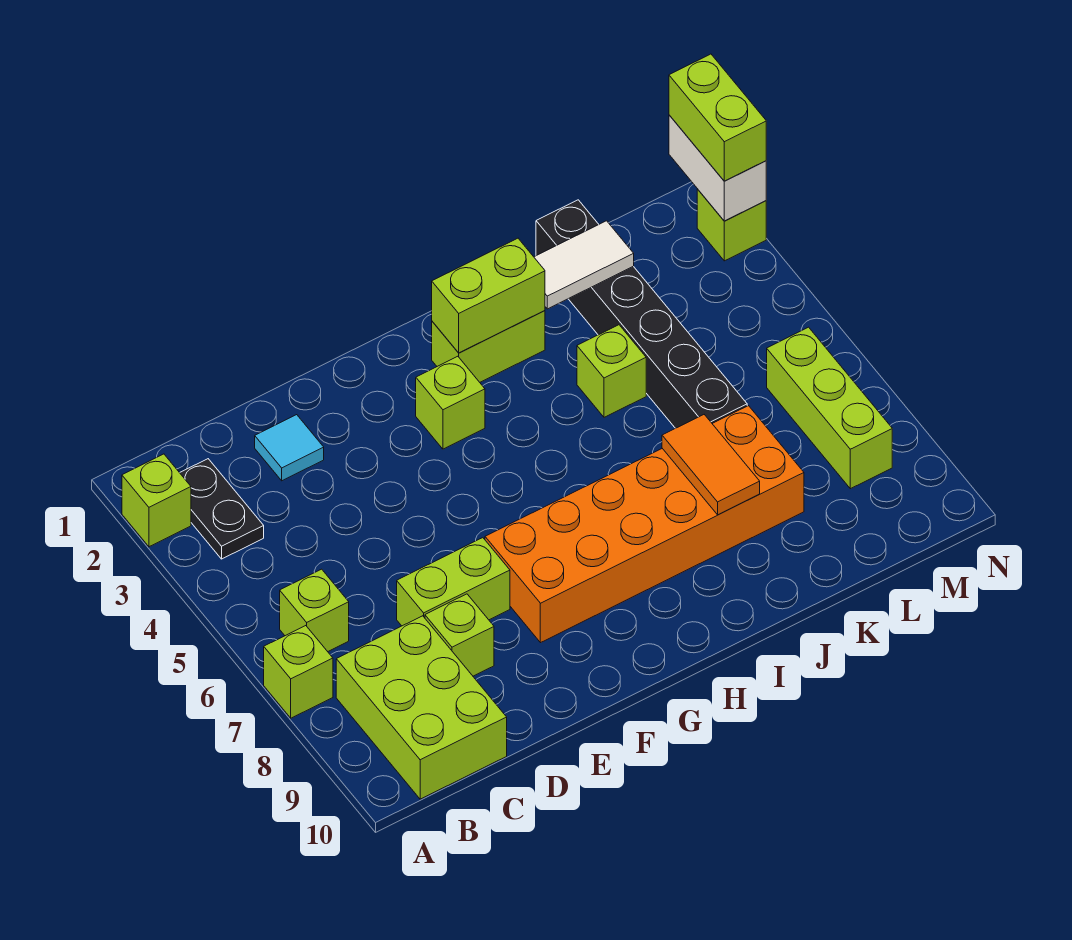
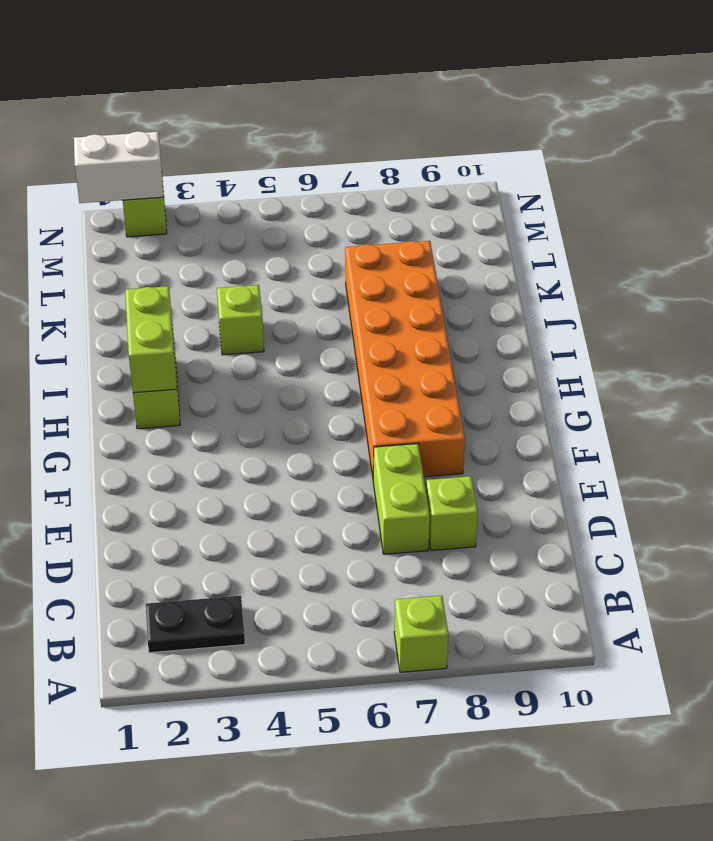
none -> lime 1x1 brick [122,454,191,547]
none -> lime 1x1 brick [280,569,349,652]
none -> lime 2x3 brick [336,616,507,799]

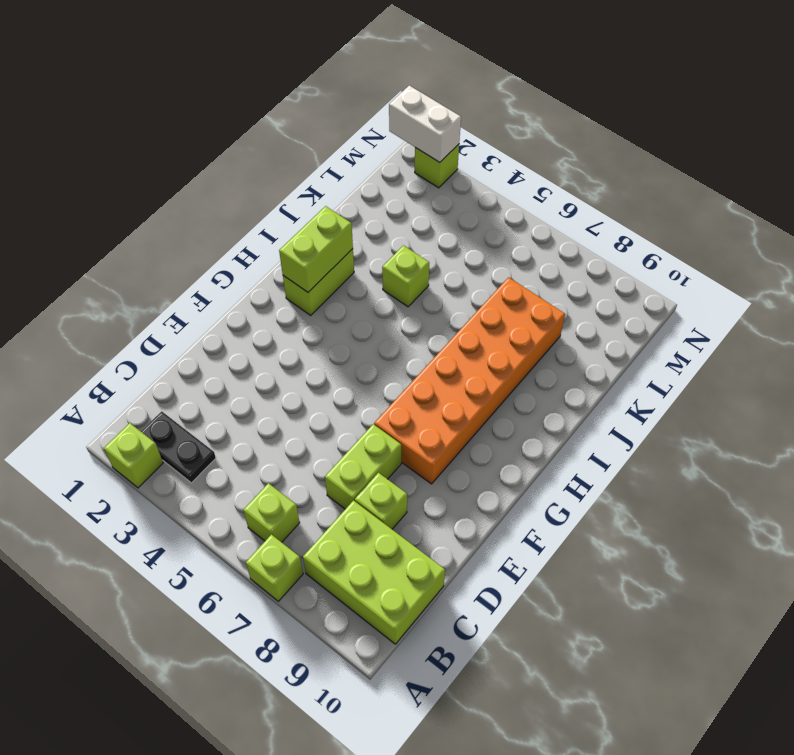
none -> cyan 1x1 tile [255,415,324,481]
none -> lime 1x1 brick [416,356,485,449]
none -> black 1x6 brick [536,200,747,428]

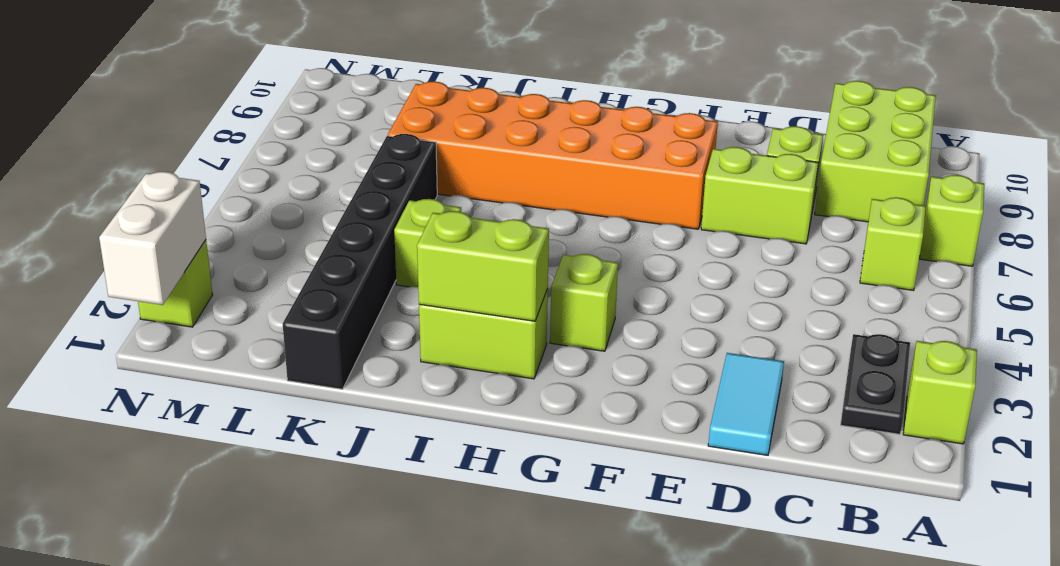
cyan 1x2 tile [708,353,784,455] -> cyan 1x1 tile [255,415,324,481]
none -> lime 1x3 brick [767,327,892,489]
none -> white 1x2 tile [534,221,634,309]
none -> orange 1x2 tile [662,415,760,515]

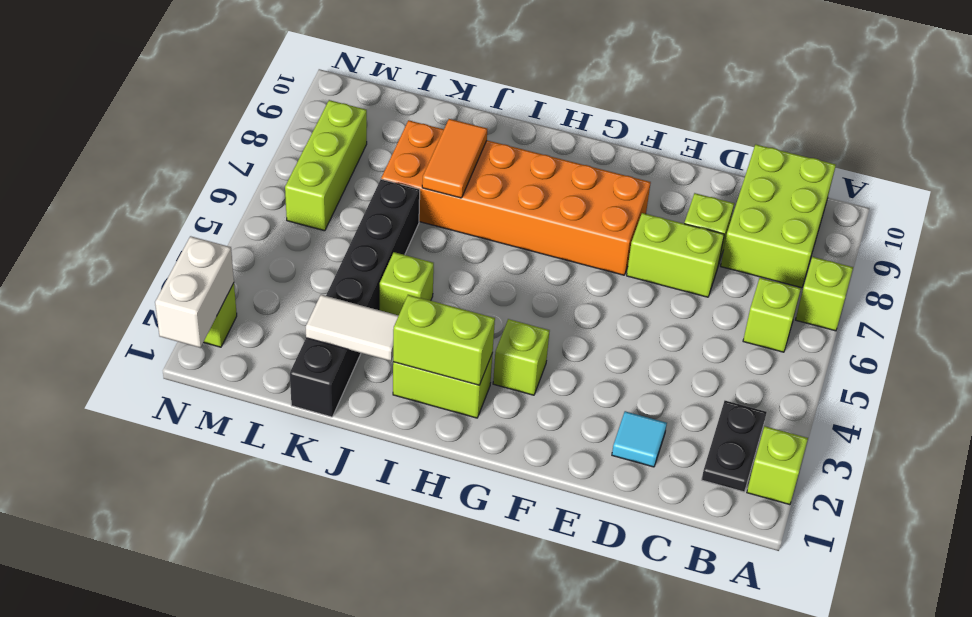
none -> lime 1x2 brick [669,54,766,181]

